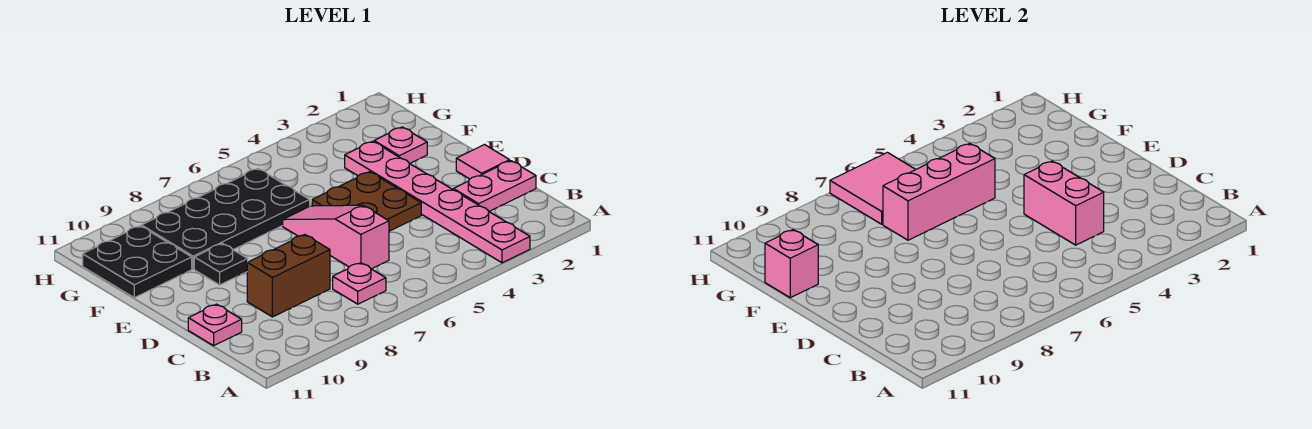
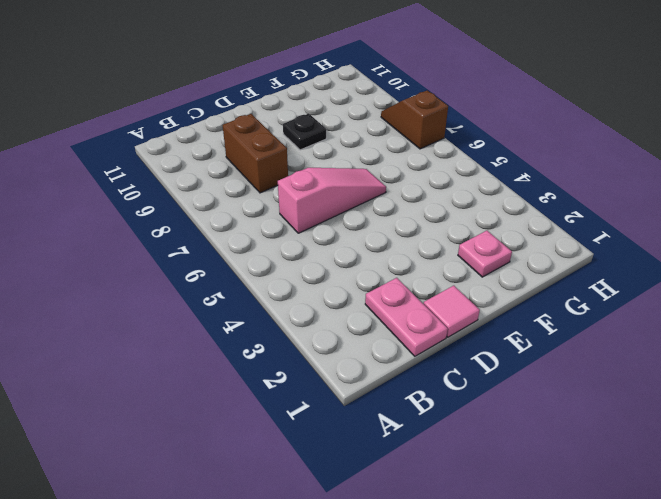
brown 1x2 slope [381,90,448,149] -> none
none -> pink 1x6 plate [345,141,530,263]
none -> pink 1x1 plate [333,263,386,304]
none -> pink 1x1 plate [188,304,242,346]

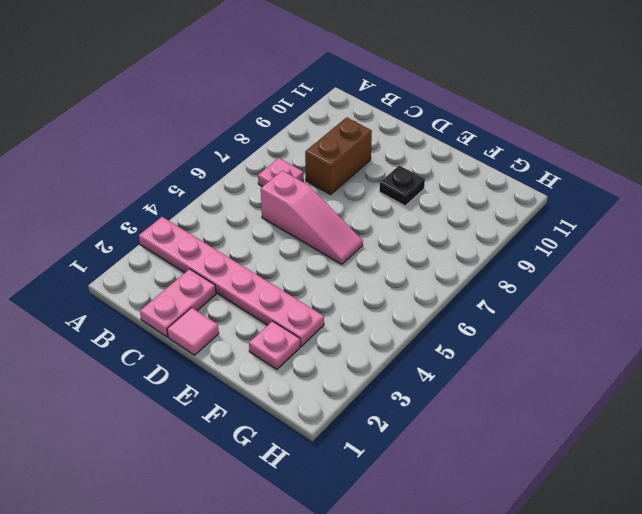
none -> pink 1x1 plate [188,304,242,346]
none -> brown 2x2 plate [312,172,421,231]
none -> black 2x4 plate [142,168,310,269]

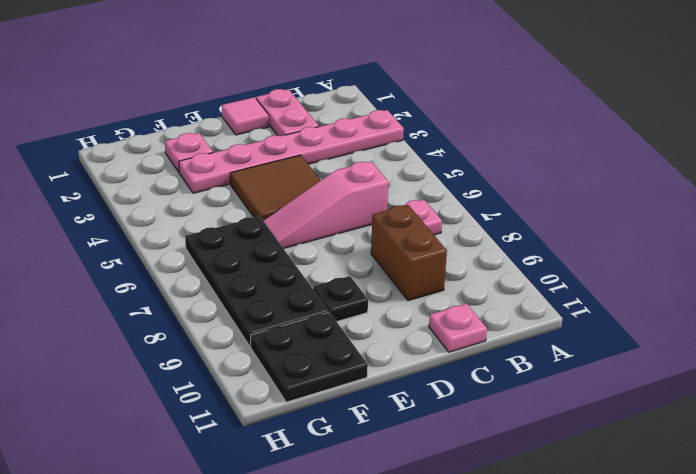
brown 2x2 tile [230,155,321,220] -> brown 2x2 plate [312,172,421,231]
none -> pink 1x2 brick [1024,161,1104,245]
none -> pink 1x3 brick [883,143,995,240]
none -> pink 1x1 brick [765,230,818,298]

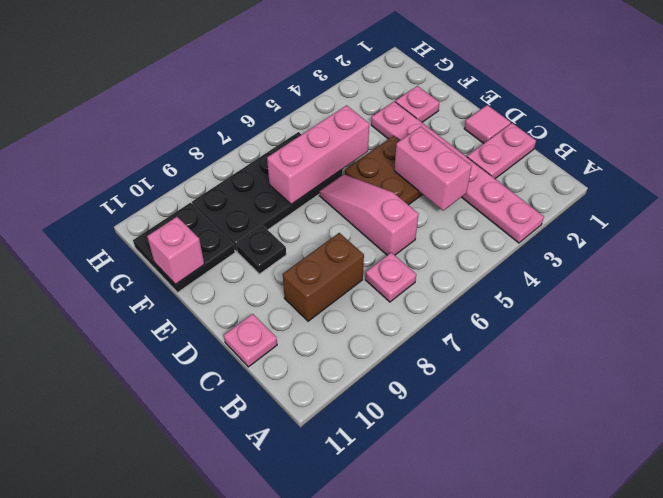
none -> pink 2x2 tile [830,152,916,224]

